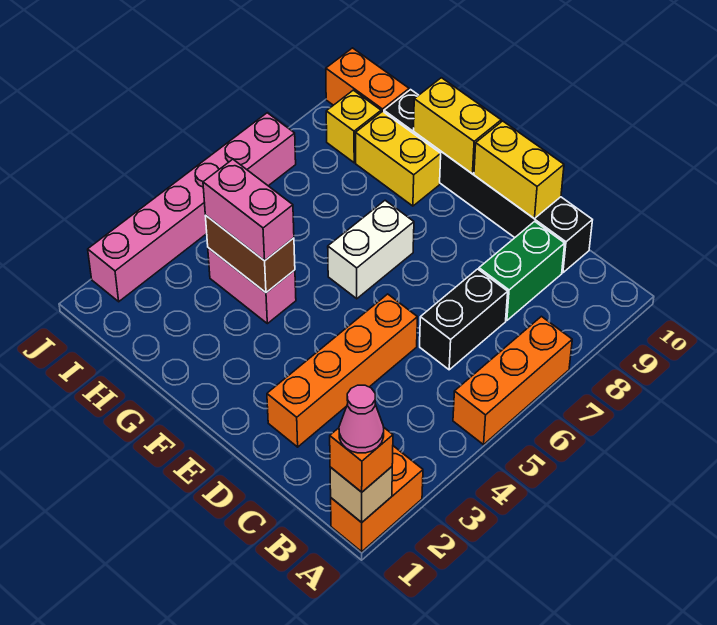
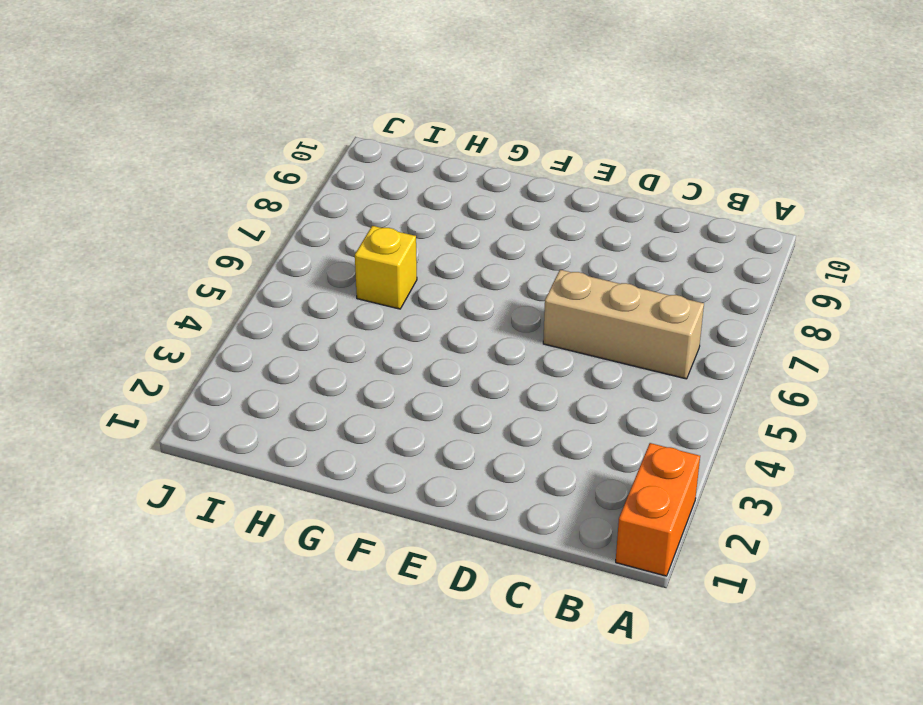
tan 1x3 brick [543,270,704,379] -> black 1x2 brick [420,269,508,370]
yellow 1x1 brick [355,226,417,309] -> yellow 1x1 brick moved to [326,90,381,163]
none -> orange 1x3 brick [453,316,572,445]
none -> green 1x2 brick [479,221,565,321]
none -> black 1x6 brick [384,90,592,273]

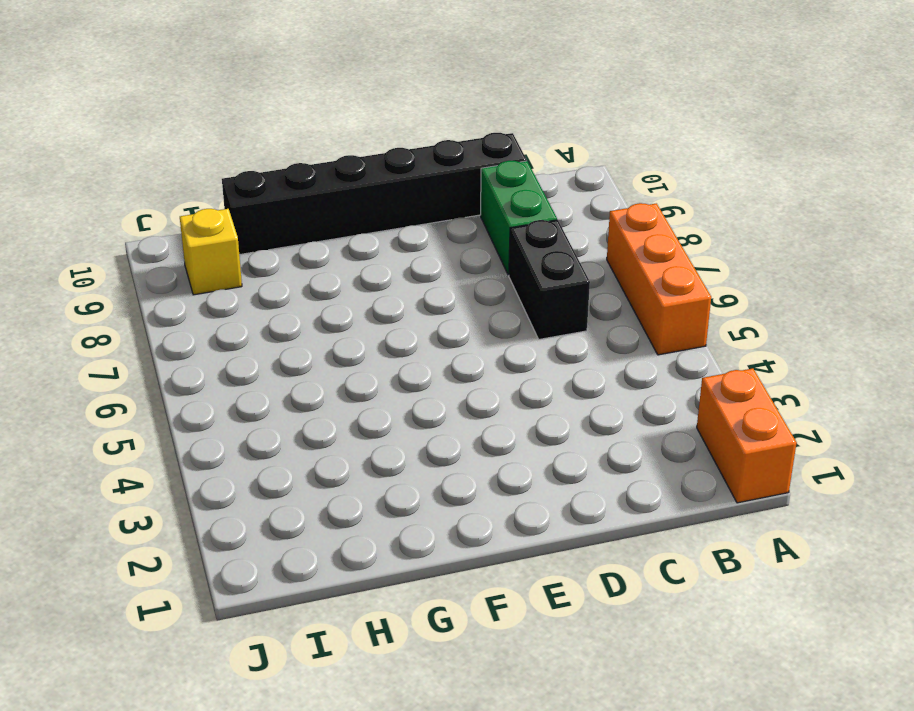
none -> orange 1x4 brick [267,294,417,447]
none -> white 1x2 brick [328,200,414,299]
none -> pink 1x2 brick [208,248,296,324]

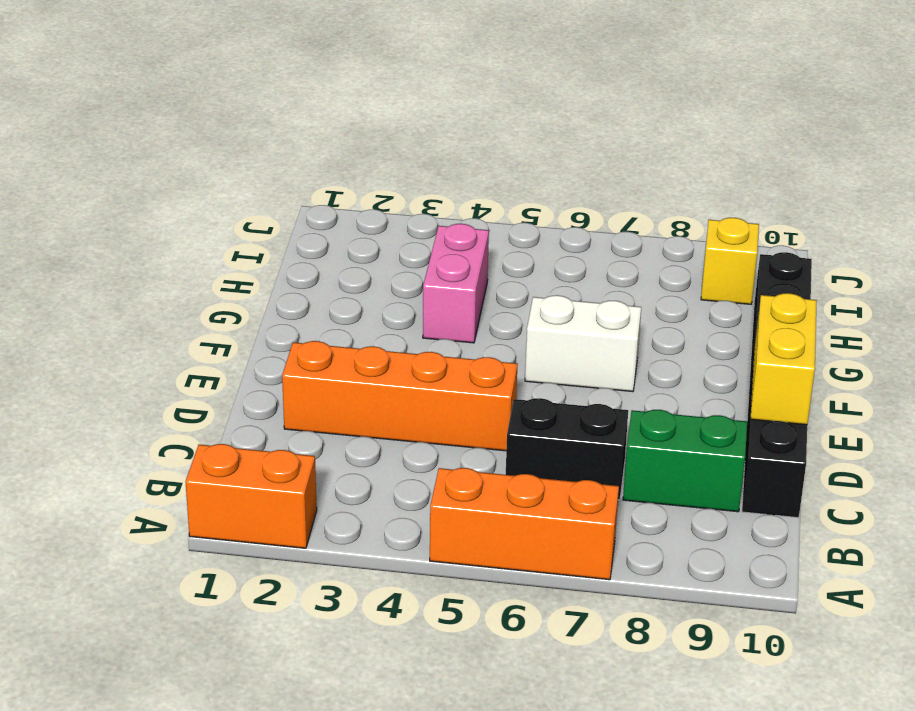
none -> yellow 1x2 brick [356,111,441,206]
none -> orange 1x2 brick [326,48,409,112]
none -> pink 1x6 brick [88,113,296,302]

